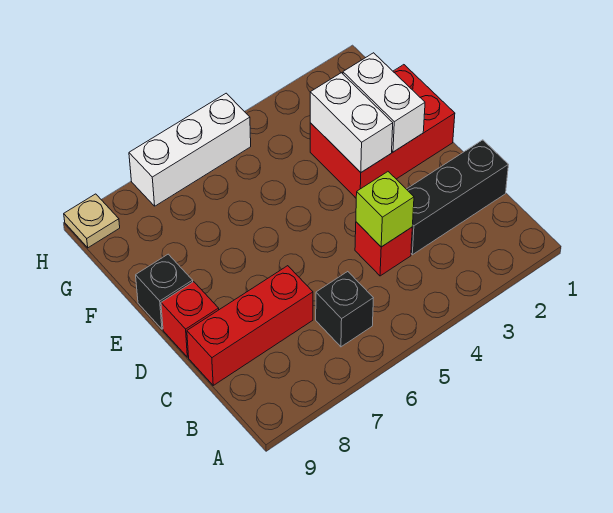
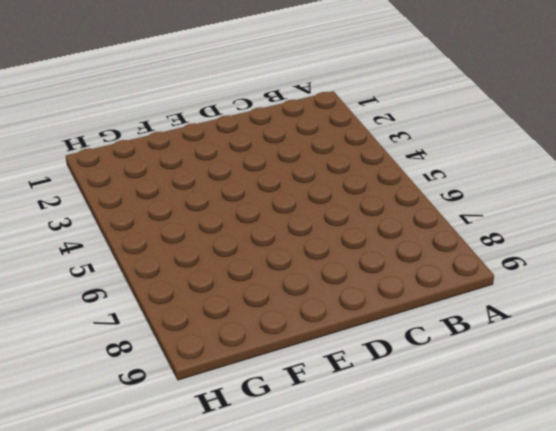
none -> black 1x1 brick [316,272,373,347]
none -> black 1x3 brick [407,140,508,255]
none -> red 1x1 brick [355,222,412,276]

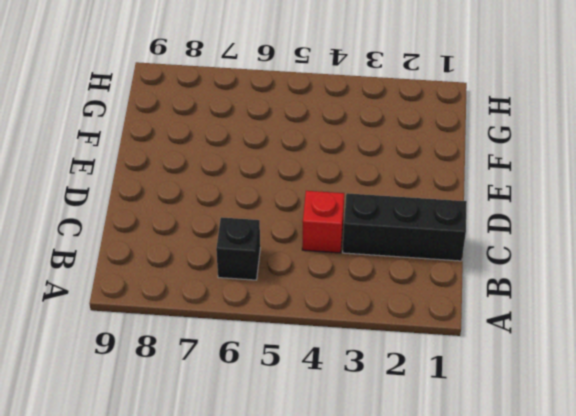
none -> red 1x3 brick [187,266,313,385]
none -> red 1x1 brick [161,282,219,357]
none -> red 2x3 brick [310,65,455,198]

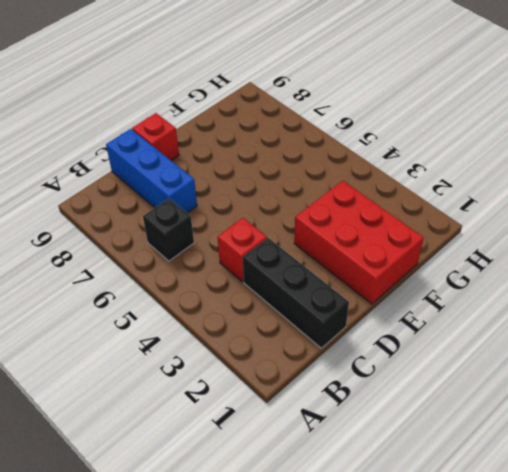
blue 1x3 brick [106,129,197,213] -> red 1x3 brick [187,266,313,385]
none -> black 1x1 brick [136,254,193,329]
none -> white 1x3 brick [129,93,251,206]
none -> tan 1x1 plate [64,194,120,248]

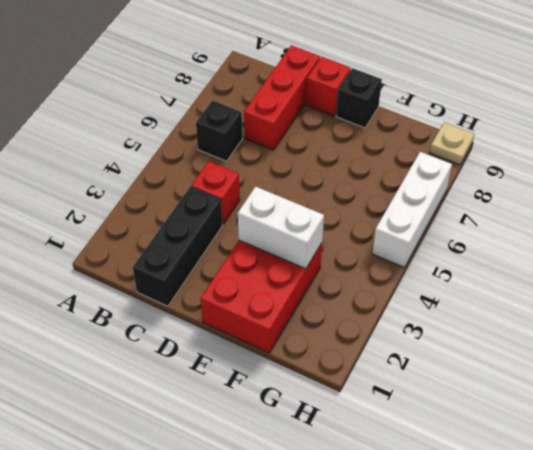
none -> lime 1x1 brick [356,172,414,247]
none -> white 1x2 brick [343,53,425,152]

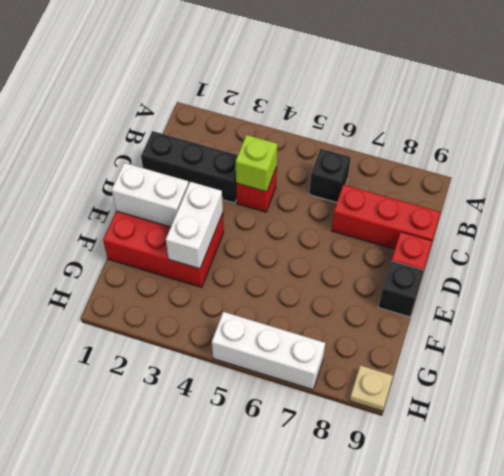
white 1x2 brick [112,163,189,227] -> white 1x2 brick turned to [343,53,425,152]

